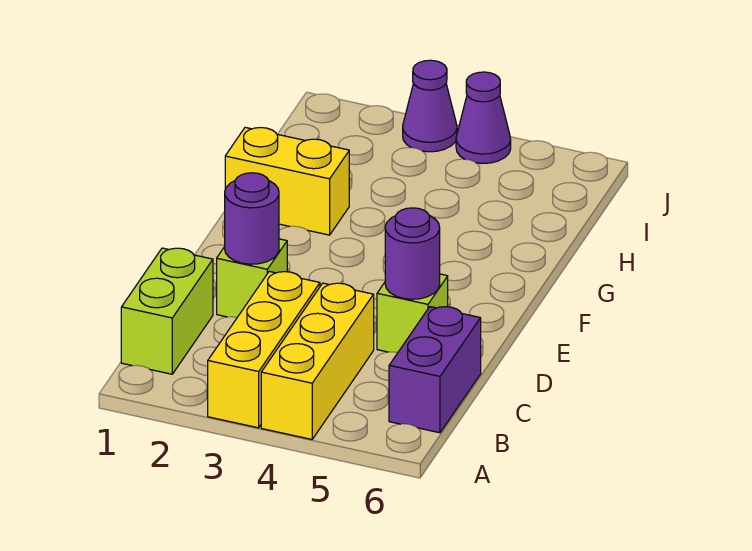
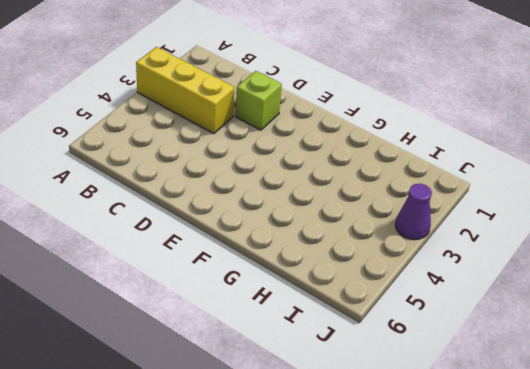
none -> yellow 1x3 brick [261,283,374,439]
none -> lime 1x2 brick [121,248,213,374]

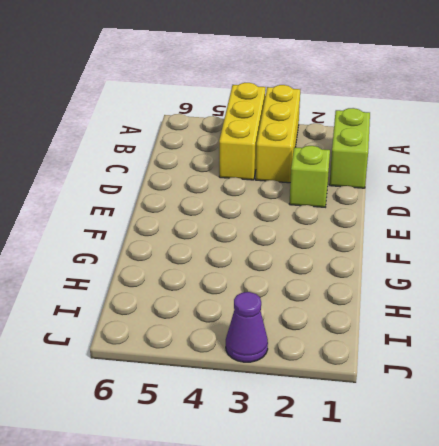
none -> purple 1x2 brick [389,307,481,433]
none -> lime 1x1 brick [377,274,448,352]

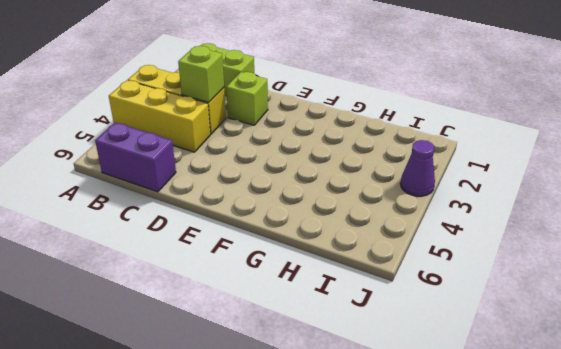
lime 1x1 brick [178,46,224,102] -> lime 1x1 brick moved to [377,274,448,352]
none -> yellow 1x2 brick [225,127,349,235]
none -> purple 1x1 cone [456,72,511,163]

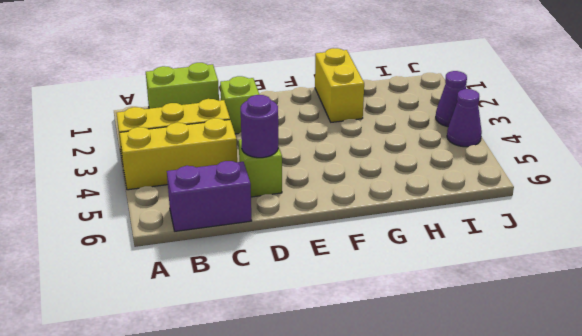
none -> purple 1x1 round brick [225,173,279,264]

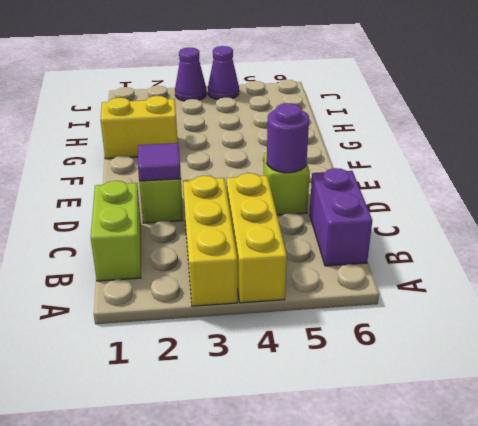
purple 1x1 tile [138,143,181,181] -> purple 1x1 round brick [225,173,279,264]

